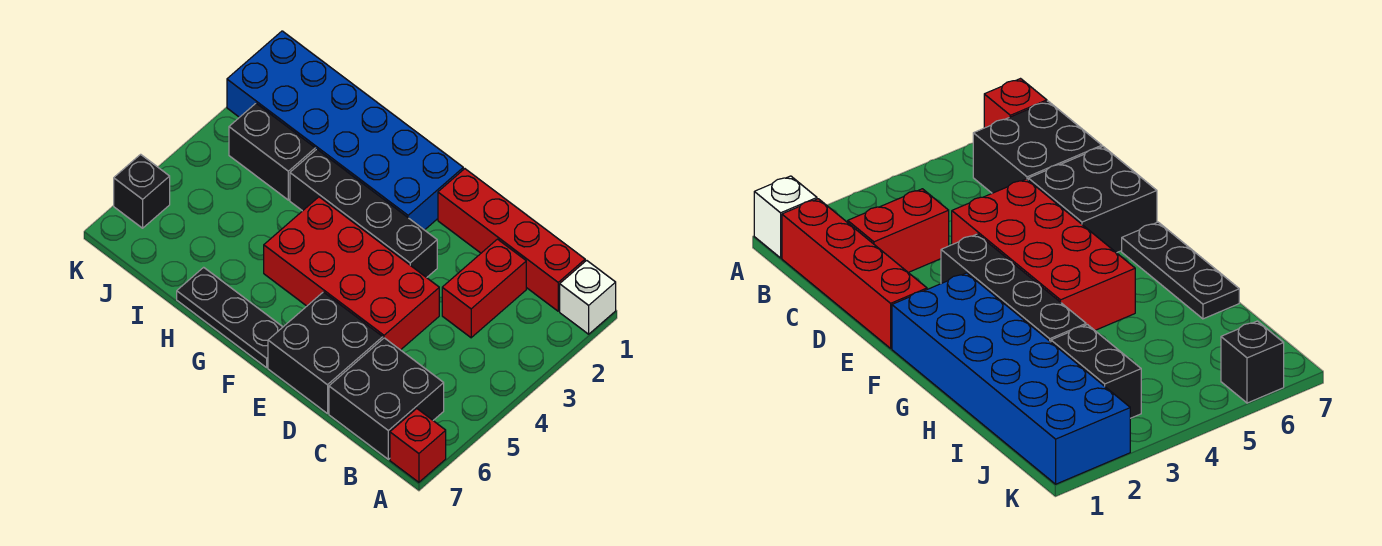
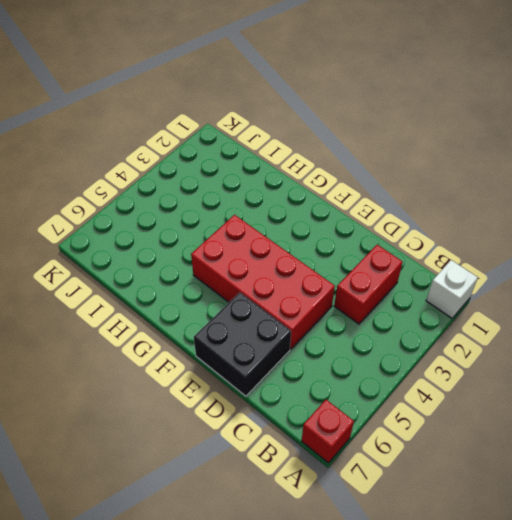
none -> red 1x4 brick [438,169,585,311]
none -> black 2x2 brick [329,338,444,459]
none -> black 1x4 brick [290,149,437,278]

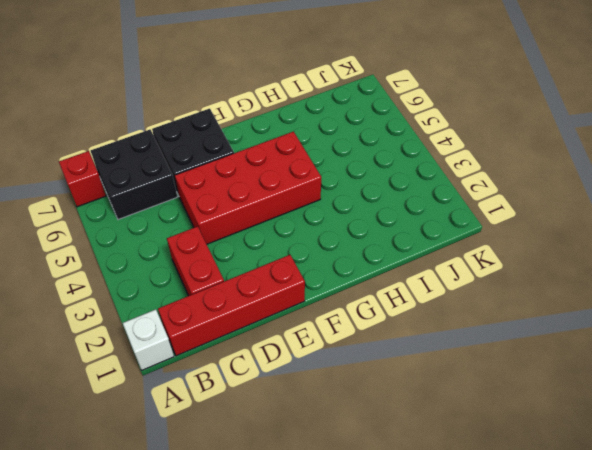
none -> black 1x4 brick [290,149,437,278]
none -> blue 2x6 brick [227,31,463,230]
none -> black 1x3 plate [177,267,282,368]

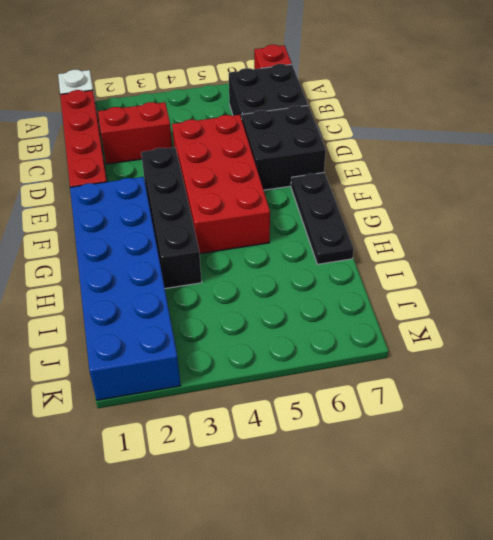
none -> black 1x2 brick [229,104,315,200]
none -> black 1x1 brick [114,154,170,228]

